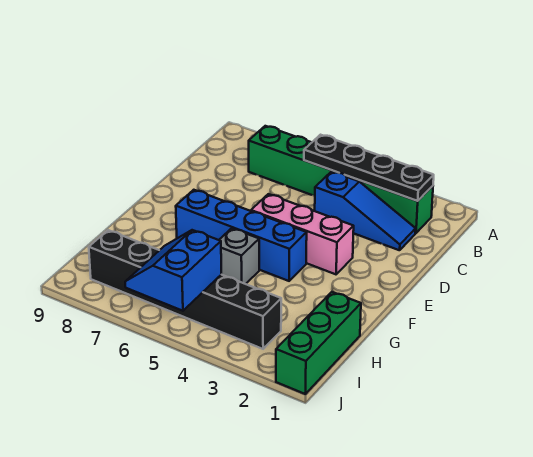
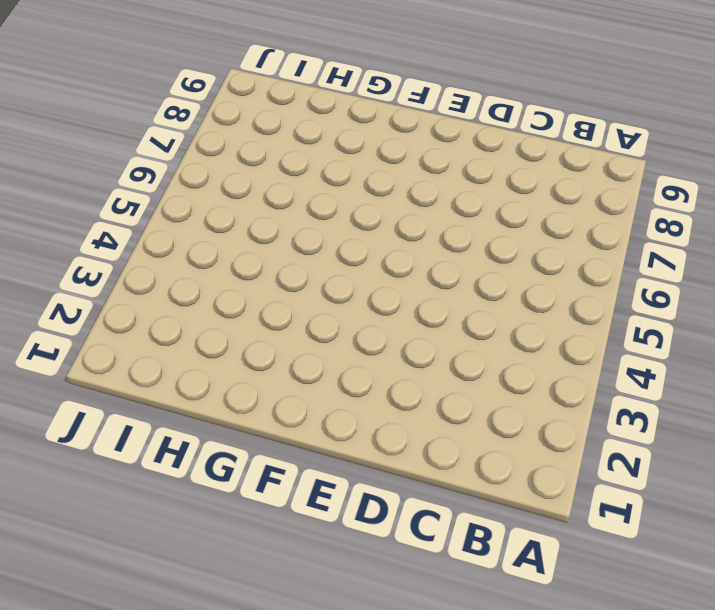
none -> green 1x6 brick [249,126,433,233]
none -> blue 1x3 slope [315,172,416,250]

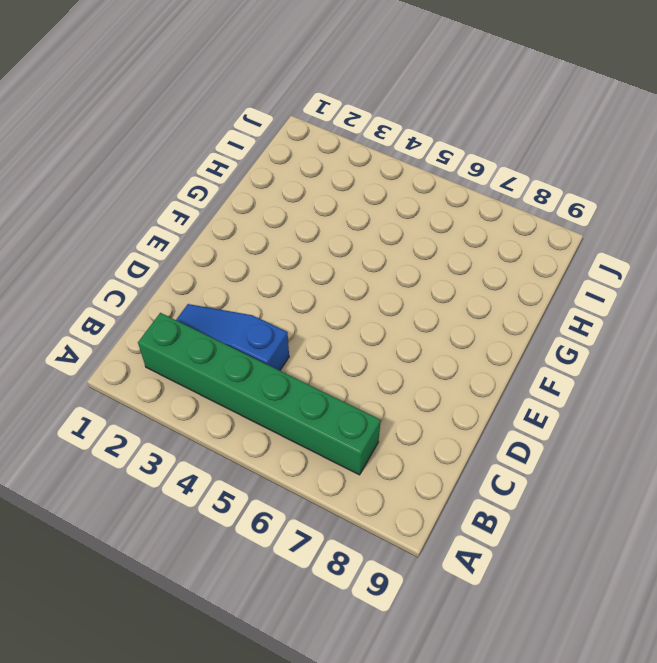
none -> pink 1x3 brick [251,194,354,274]
none -> blue 1x4 brick [176,190,307,281]

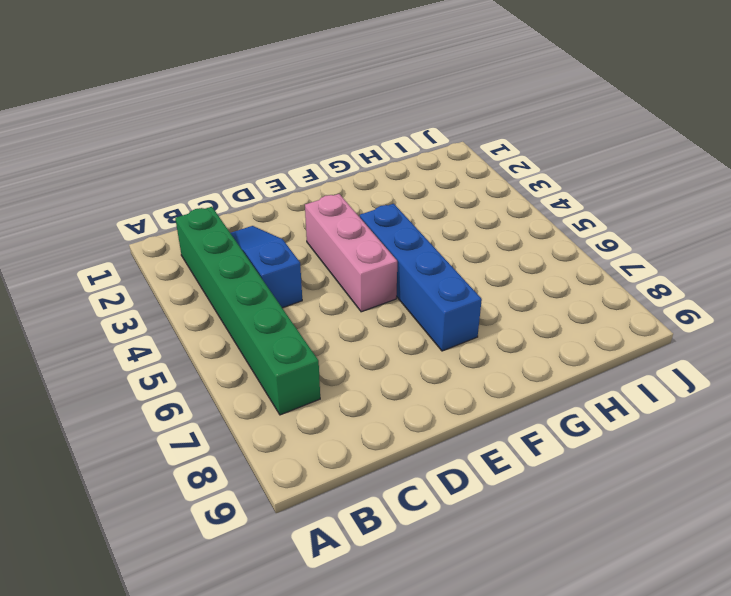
none -> grey 1x1 brick [219,228,259,284]
none -> green 1x3 brick [276,292,361,394]

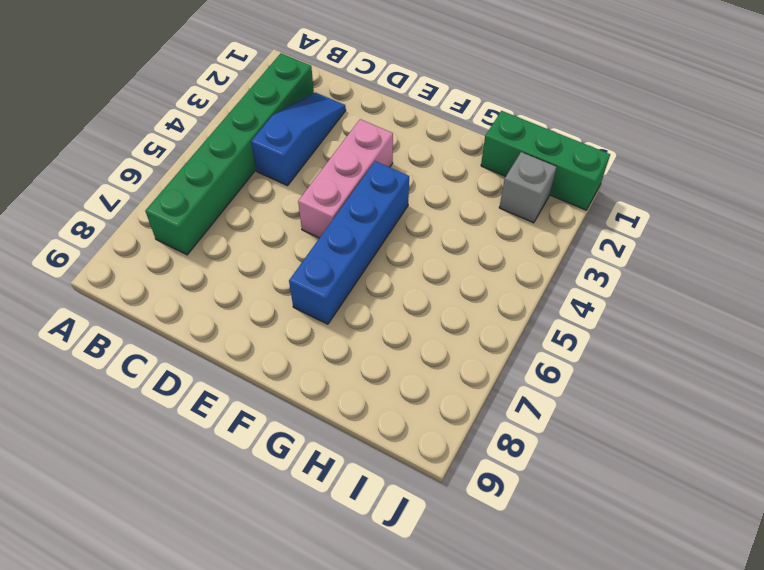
grey 1x1 brick [499,152,556,223] -> grey 1x1 brick moved to [219,228,259,284]
none -> black 1x6 brick [89,230,281,349]
none -> black 1x4 plate [304,135,434,201]

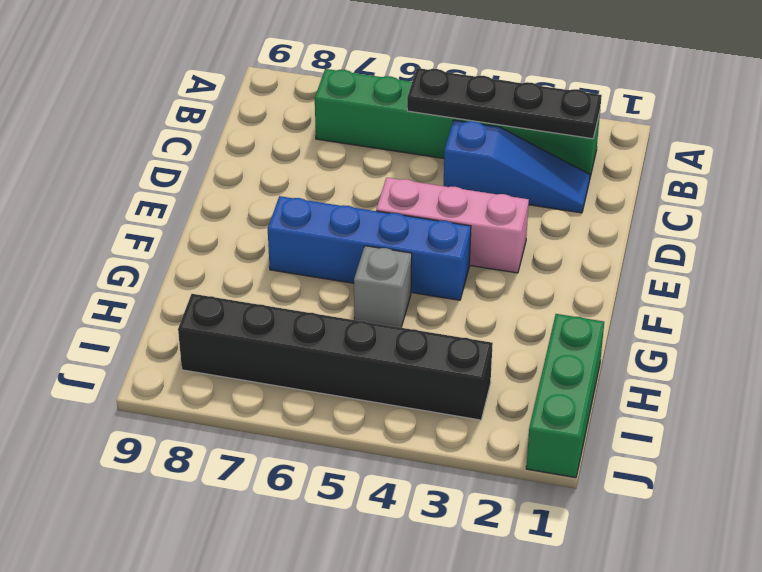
none -> blue 2x2 slope [125,230,221,311]

